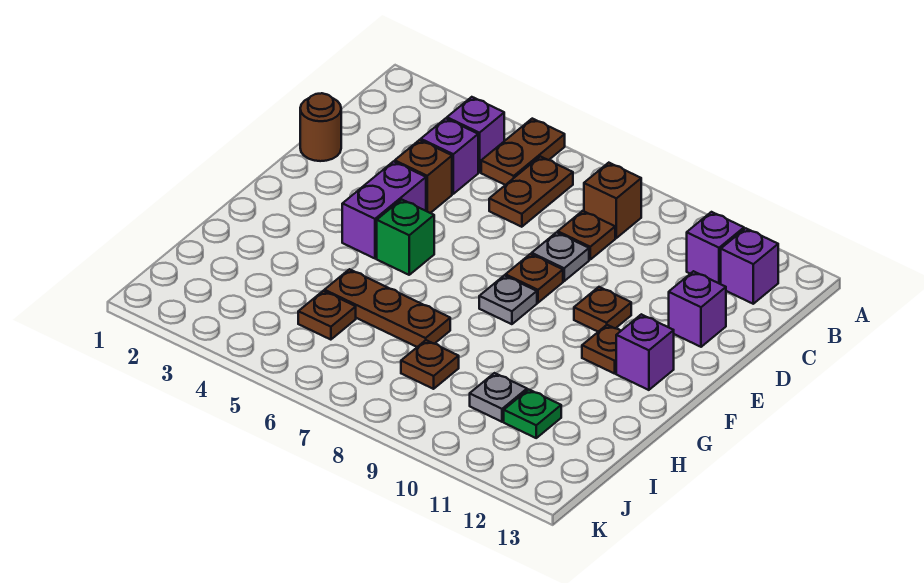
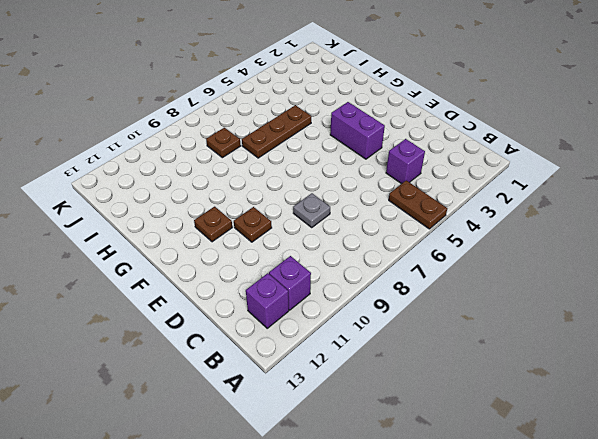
none -> purple 1x1 brick [447,97,504,172]
none -> brown 1x2 plate [489,156,573,227]
none -> brown 1x1 brick [584,163,641,238]

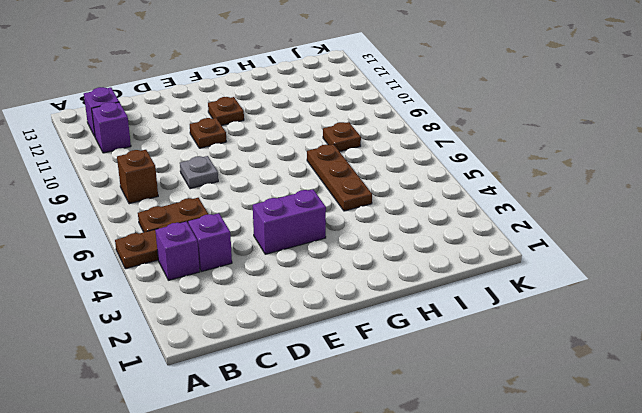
none -> brown 1x1 plate [558,211,615,259]
none -> brown 1x1 round brick [300,93,341,161]
none -> brown 1x1 brick [395,140,452,213]

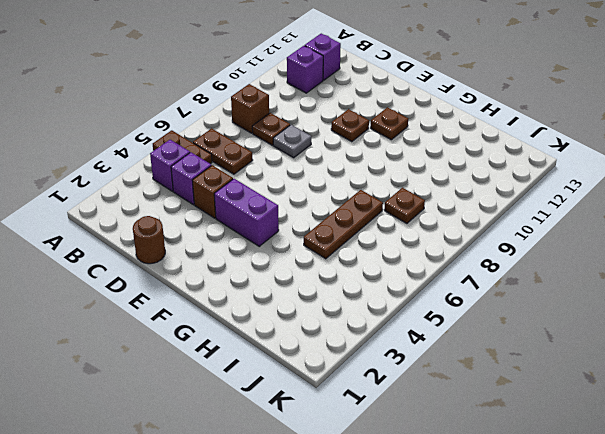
none -> purple 1x1 brick [669,271,726,347]
none -> brown 1x1 plate [506,254,563,303]
none -> green 1x1 brick [377,199,434,275]

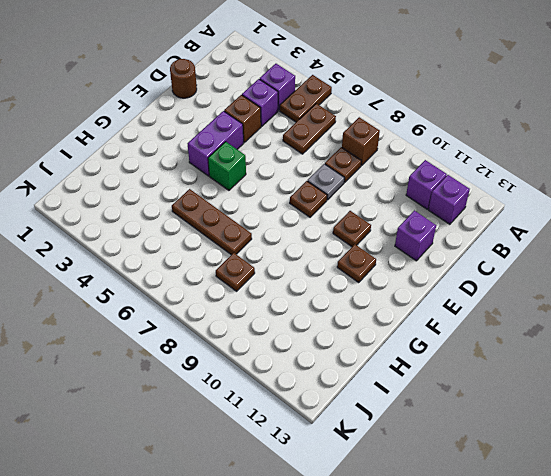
none -> grey 1x1 plate [479,275,537,324]
none -> purple 1x1 brick [616,314,674,390]
none -> brown 1x1 plate [298,291,356,340]

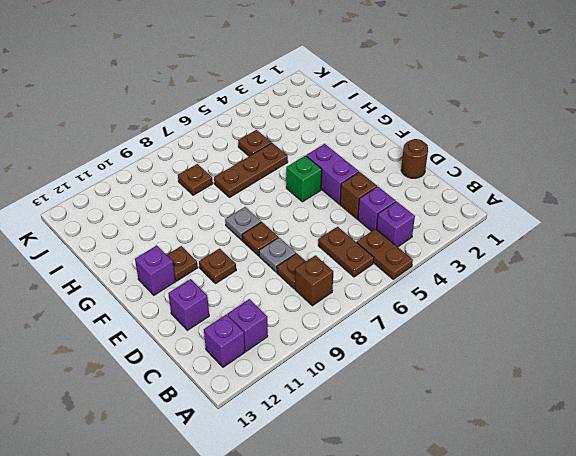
none -> grey 1x1 plate [470,373,527,422]
none -> green 1x1 plate [504,389,561,438]

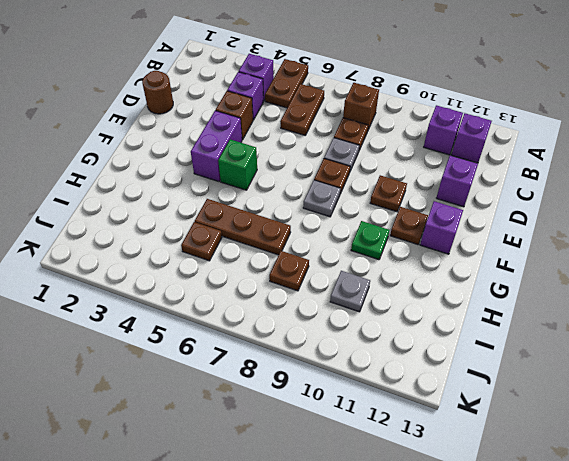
green 1x1 plate [351,221,389,260] -> green 1x1 plate moved to [504,389,561,438]

